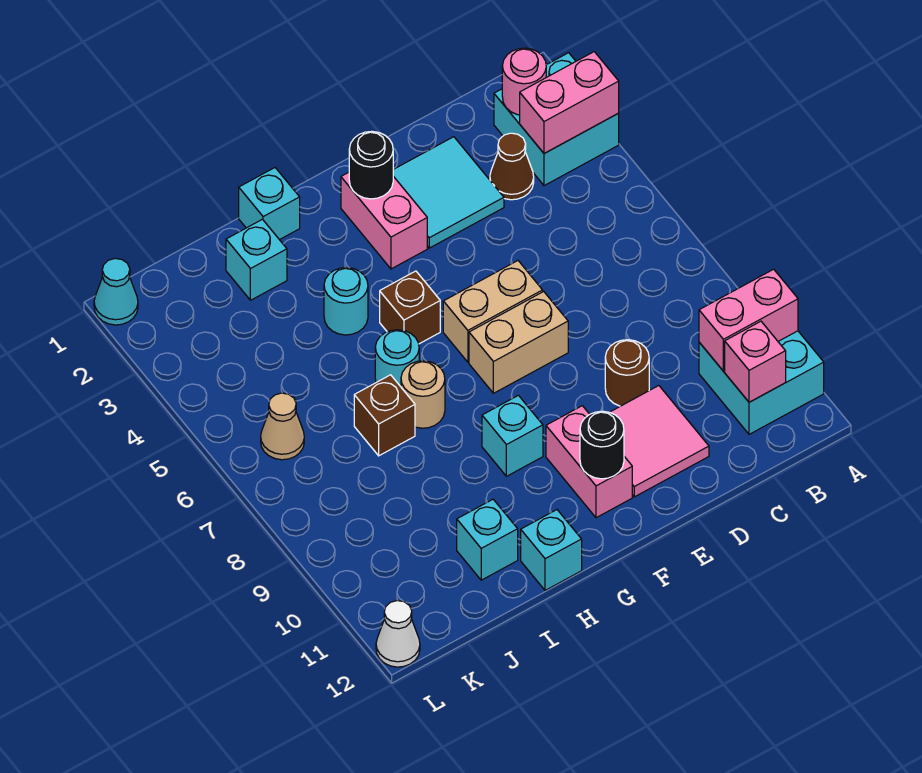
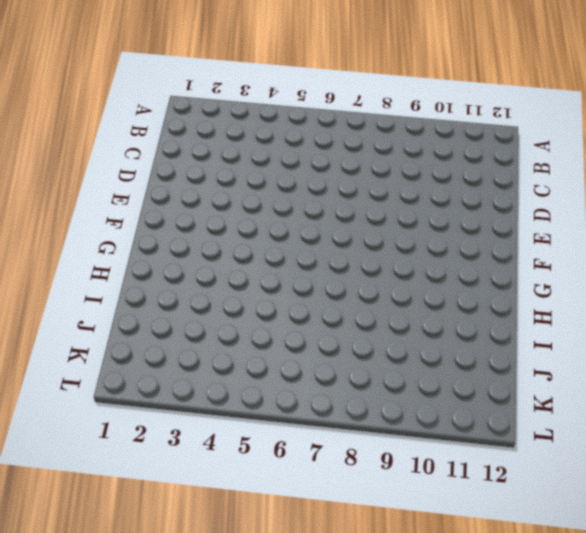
none -> cyan 2x2 brick [494,53,619,186]
none -> cyan 2x2 brick [699,331,824,434]
none -> brown 1x1 cone [490,133,534,200]

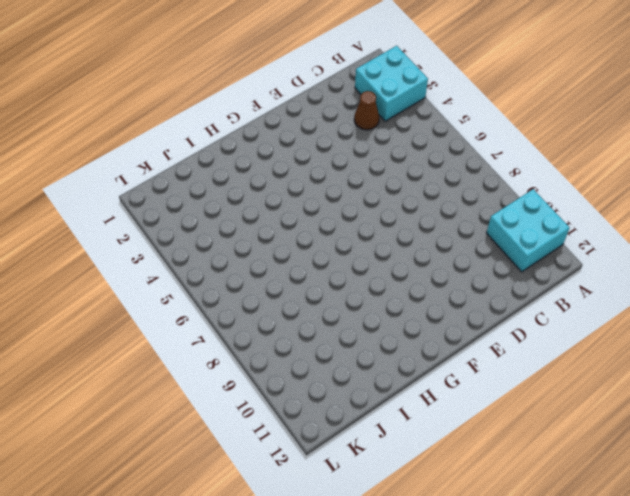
none -> cyan 2x2 tile [393,137,504,248]
none -> brown 1x1 round brick [605,340,649,406]
none -> pink 2x2 tile [610,386,709,497]

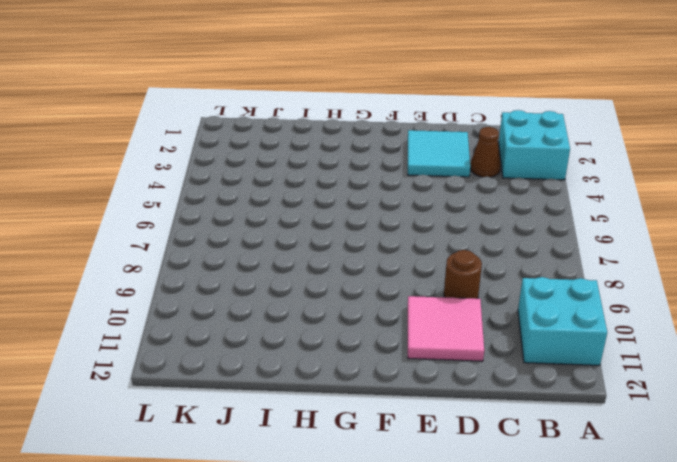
none -> tan 1x2 brick [443,261,543,362]
none -> tan 1x2 brick [469,292,568,393]
none -> pink 1x2 brick [341,172,427,269]

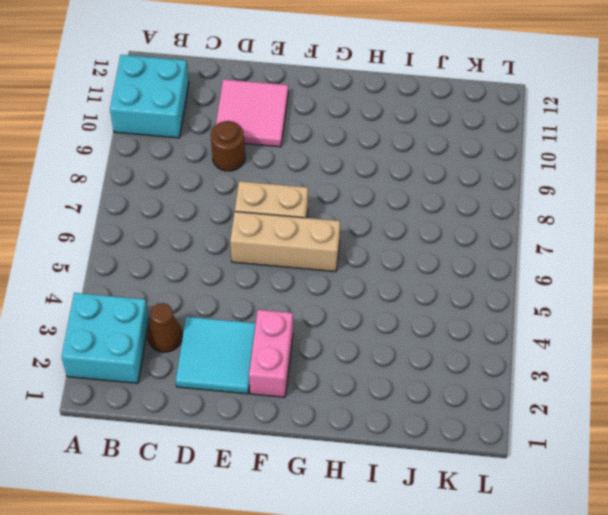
tan 1x3 brick [230,212,340,272] -> tan 1x2 brick [443,261,543,362]
none -> pink 1x2 brick [546,406,632,518]
none -> brown 1x1 brick [380,271,440,344]
none -> cyan 1x1 brick [482,395,543,476]

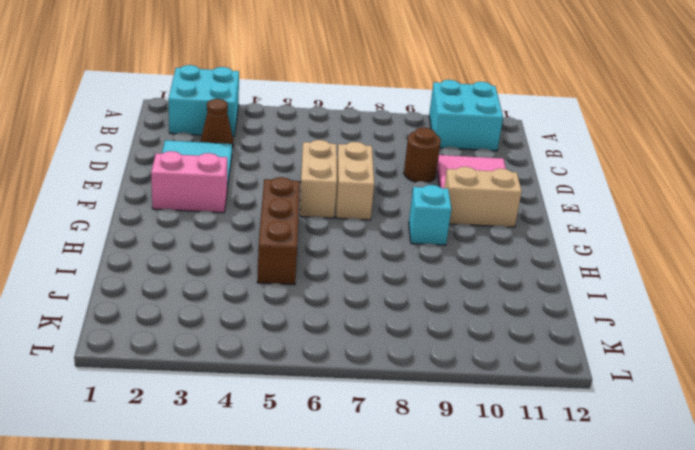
tan 1x2 brick [444,167,522,227] -> pink 1x2 brick [546,406,632,518]
brown 1x3 brick [257,177,300,285] -> brown 1x1 brick [380,271,440,344]
none -> cyan 1x1 brick [239,168,300,240]
none -> cyan 1x1 round brick [324,268,368,335]
none -> cyan 1x1 round brick [375,330,419,387]

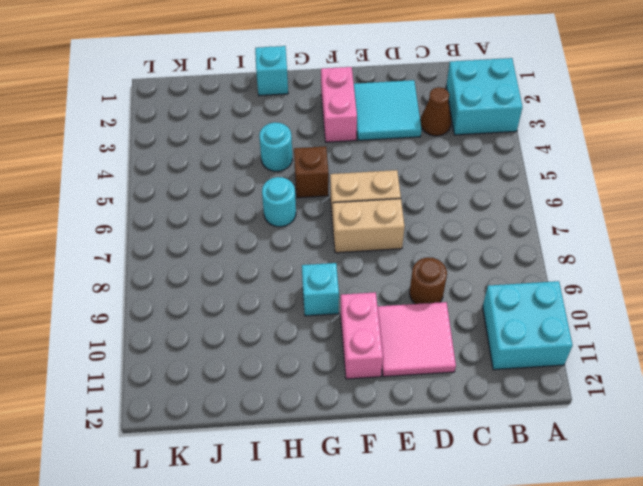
none -> tan 1x1 round brick [401,361,445,428]
none -> cyan 1x1 brick [521,510,582,590]
none -> cyan 1x1 brick [226,219,287,300]

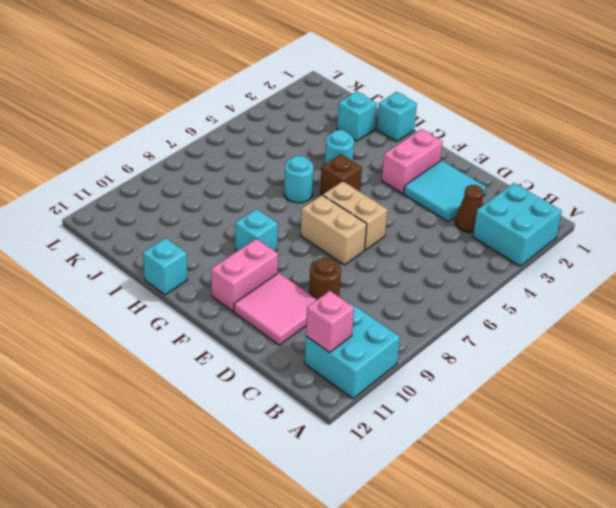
none -> tan 1x1 round brick [401,361,445,428]
none -> brown 1x1 brick [354,375,415,456]
none -> cyan 1x1 brick [457,499,518,580]

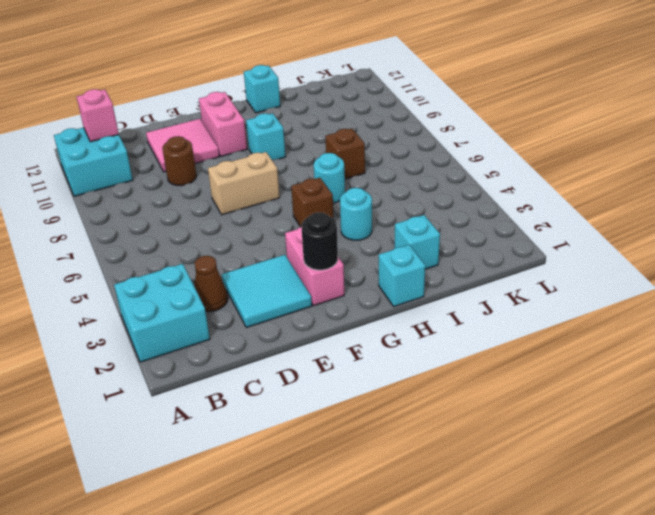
none -> tan 1x2 brick [443,261,543,362]
none -> tan 1x1 round brick [401,361,445,428]
none -> cyan 1x1 brick [457,499,518,580]

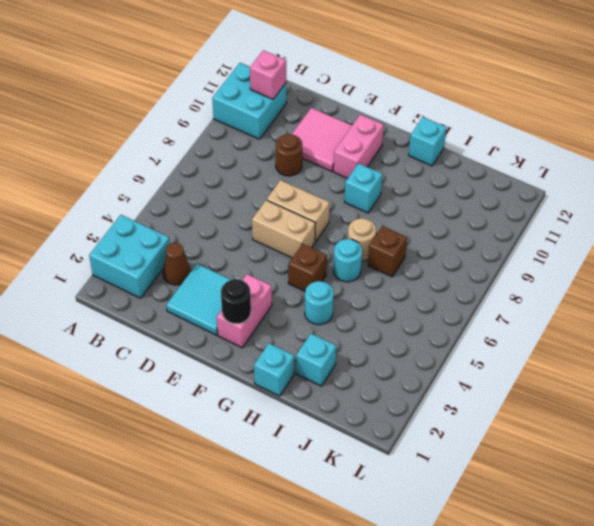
none -> cyan 1x1 brick [457,499,518,580]
none -> tan 1x1 cone [261,393,304,460]
none -> cyan 1x1 cone [94,258,138,325]

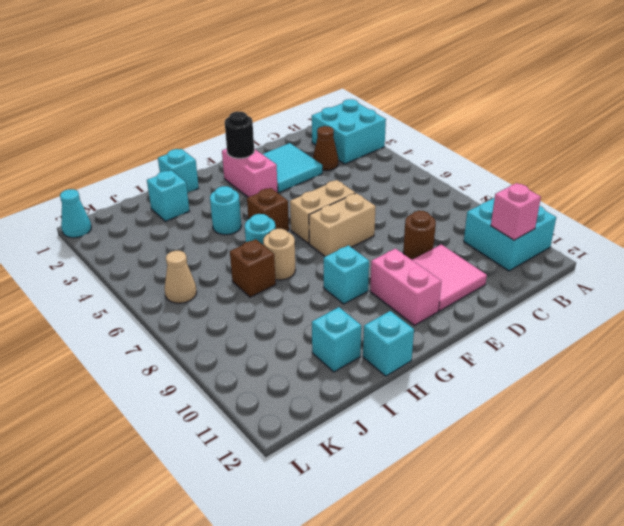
none -> white 1x1 cone [376,601,420,667]
none -> pink 1x2 brick [520,52,619,154]
none -> pink 1x2 brick [699,269,798,371]

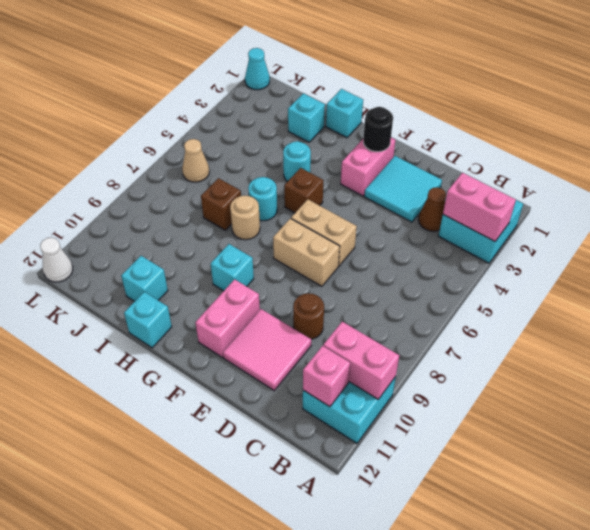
none -> pink 1x1 round brick [502,48,546,115]
none -> black 1x1 round brick [580,411,624,479]

